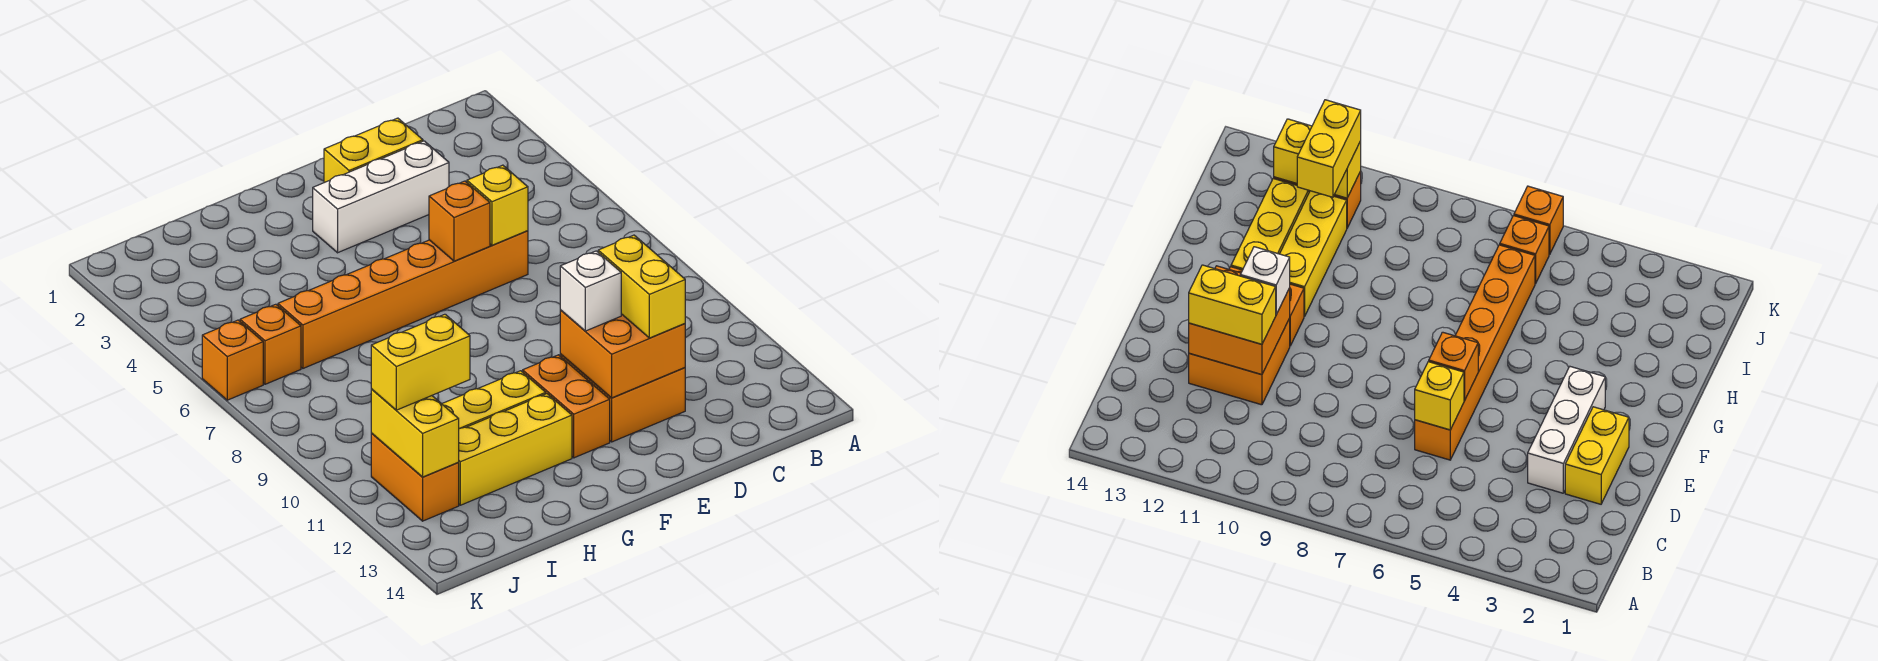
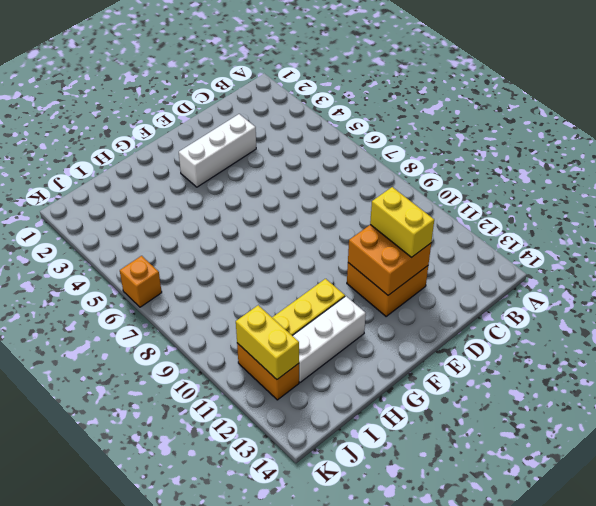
white 1x3 brick [293,296,366,382] -> yellow 1x3 brick [458,394,572,505]
none -> yellow 1x2 brick [324,118,423,183]
none -> orange 1x6 brick [278,231,528,368]
none -> orange 1x2 brick [523,355,610,458]

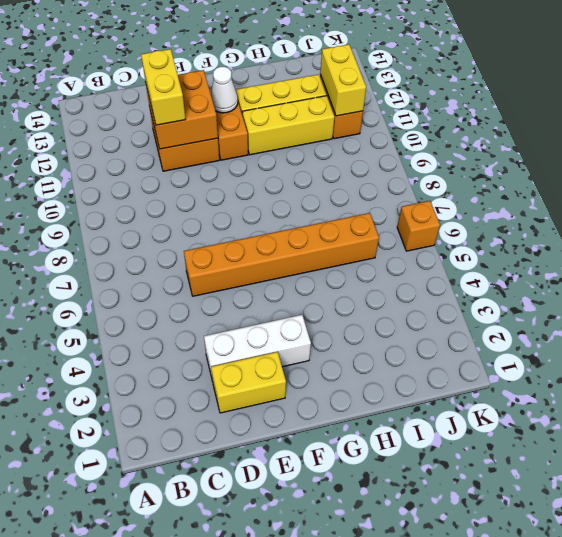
white 1x1 cone [210,67,238,113] -> none
none -> orange 1x1 brick [240,304,301,384]
none -> yellow 1x1 brick [467,165,528,245]
none -> orange 1x1 brick [429,181,490,261]

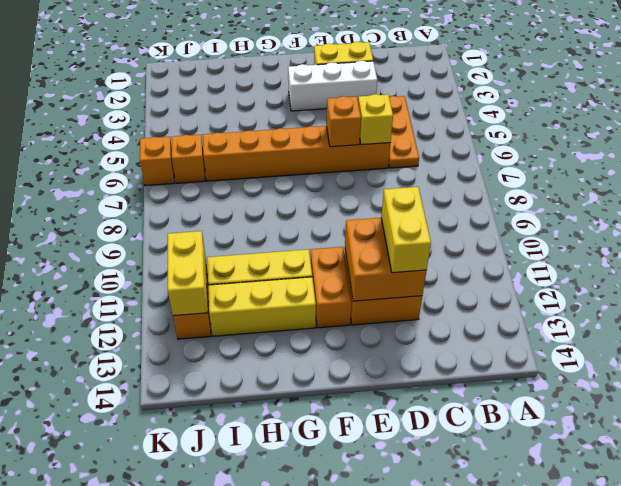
orange 1x3 plate [389,96,419,168] -> none
none -> white 1x1 brick [560,251,621,331]
none -> yellow 1x2 brick [371,314,470,410]

